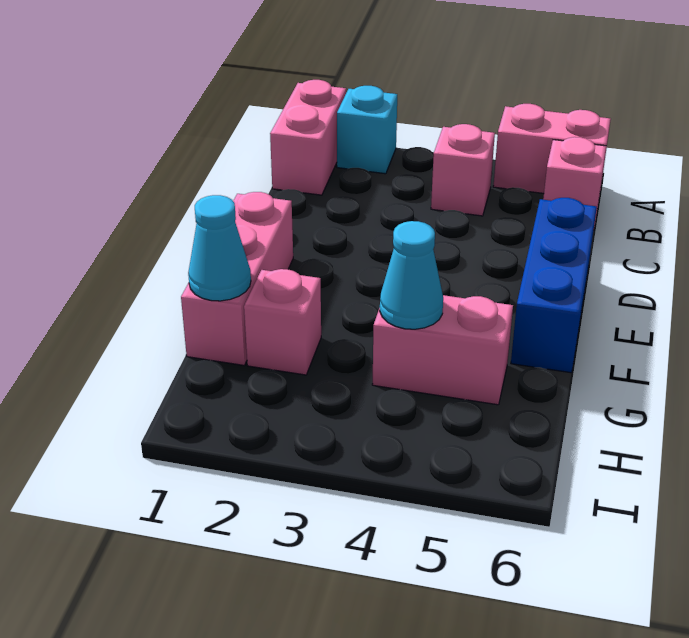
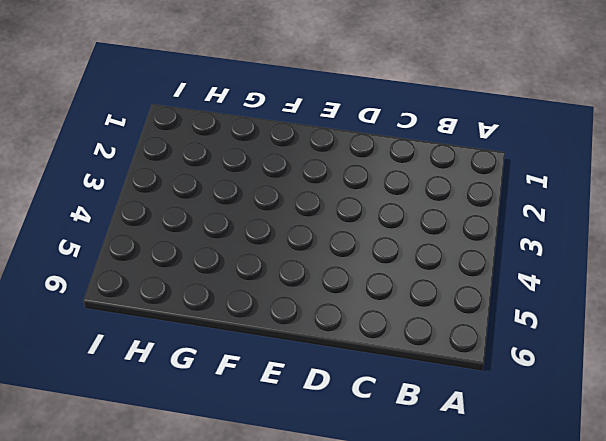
none -> pink 1x2 brick [270,80,346,195]
none -> cyan 1x1 brick [337,86,397,174]

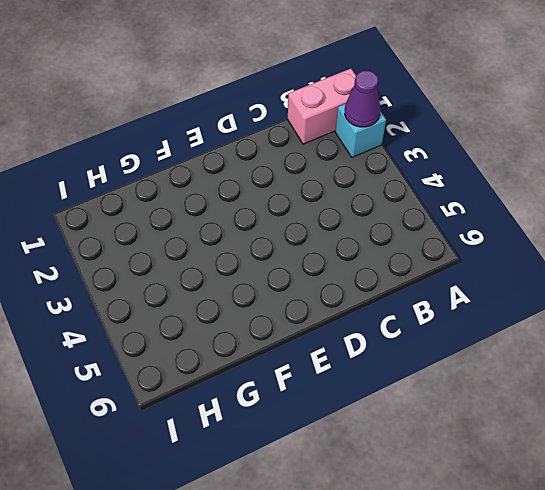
purple 1x1 cone [345,70,380,127] -> none
none -> pink 1x2 brick [493,104,611,193]
none -> pink 1x1 brick [431,124,495,216]

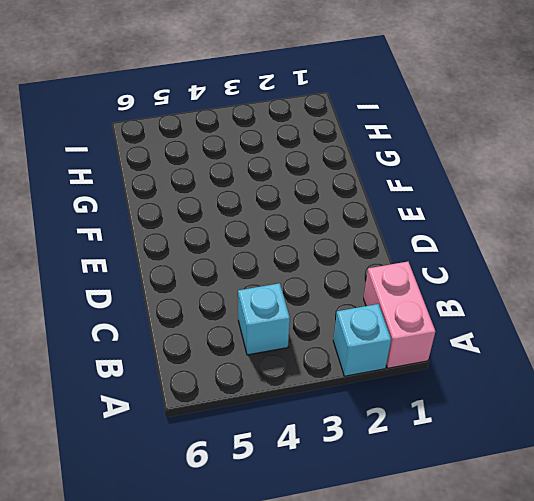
cyan 1x1 brick [238,283,290,355] -> pink 1x1 brick [431,124,495,216]
none -> pink 1x2 brick [493,104,611,193]
none -> pink 1x1 brick [543,137,606,227]

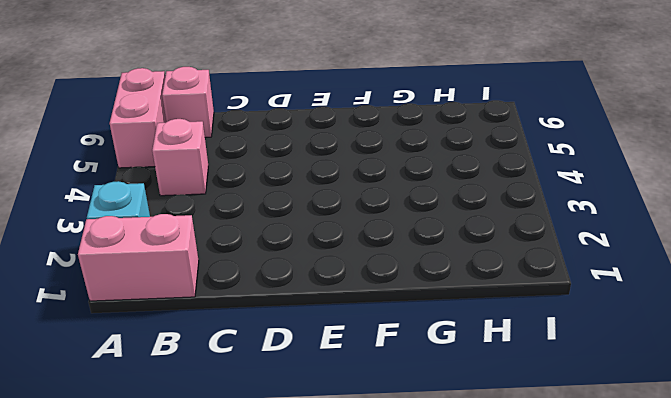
none -> blue 1x3 brick [511,198,597,373]
none -> pink 1x3 brick [181,192,293,365]

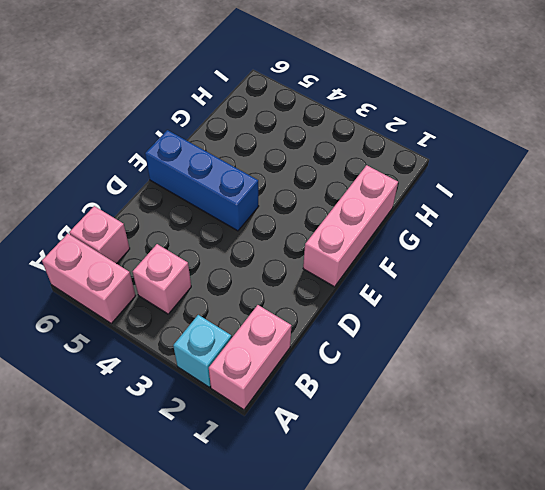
blue 1x3 brick [145,130,259,231] -> blue 1x3 brick turned to [511,198,597,373]
none -> pink 1x1 brick [244,269,321,375]
none -> pink 1x2 brick [372,295,513,405]

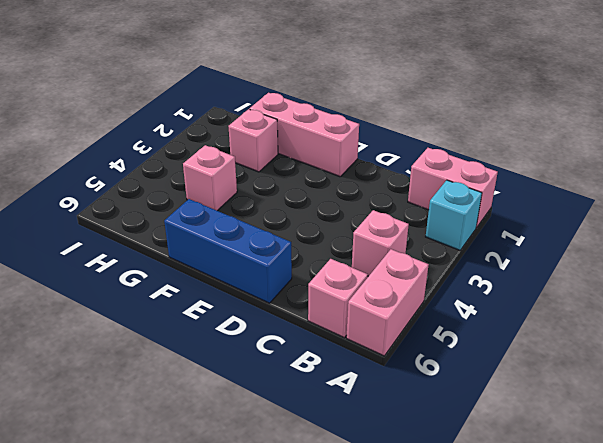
pink 1x1 brick [183,145,237,211] -> pink 1x2 brick [372,295,513,405]
none -> cyan 1x1 cone [188,195,251,301]
none -> cyan 1x1 cone [380,221,443,329]

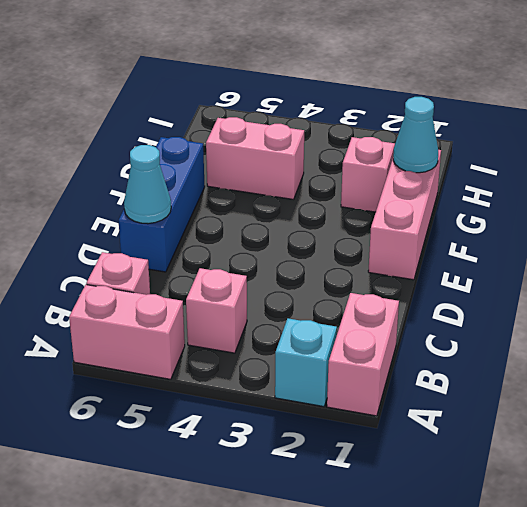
cyan 1x1 cone [124,145,171,224] -> cyan 1x1 cone moved to [380,221,443,329]

